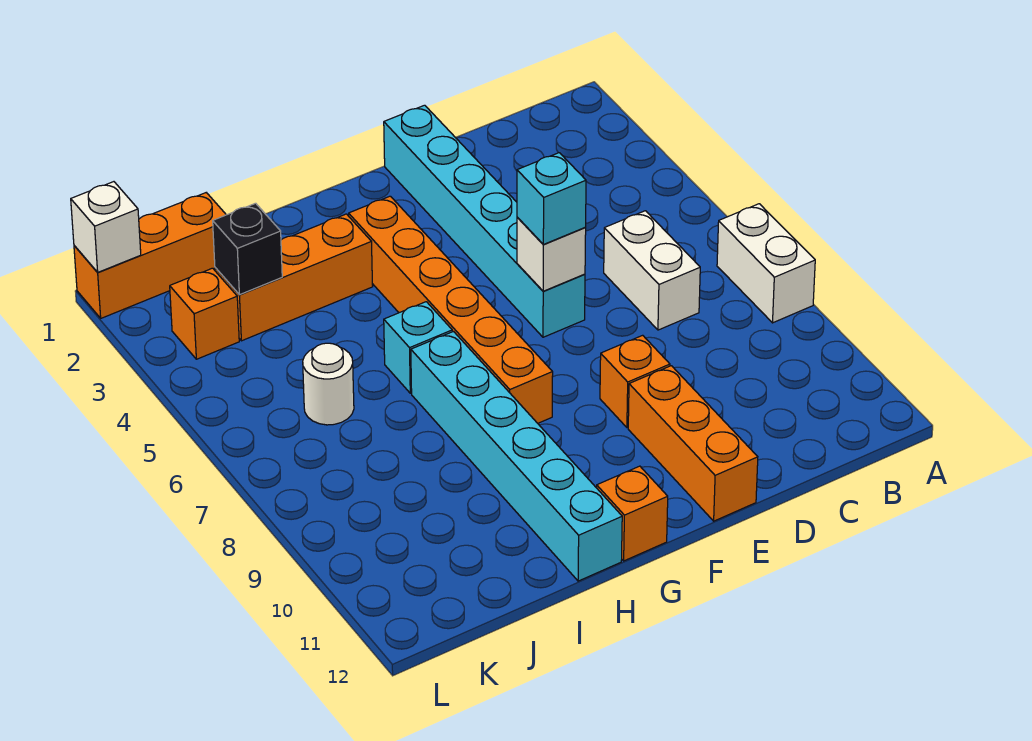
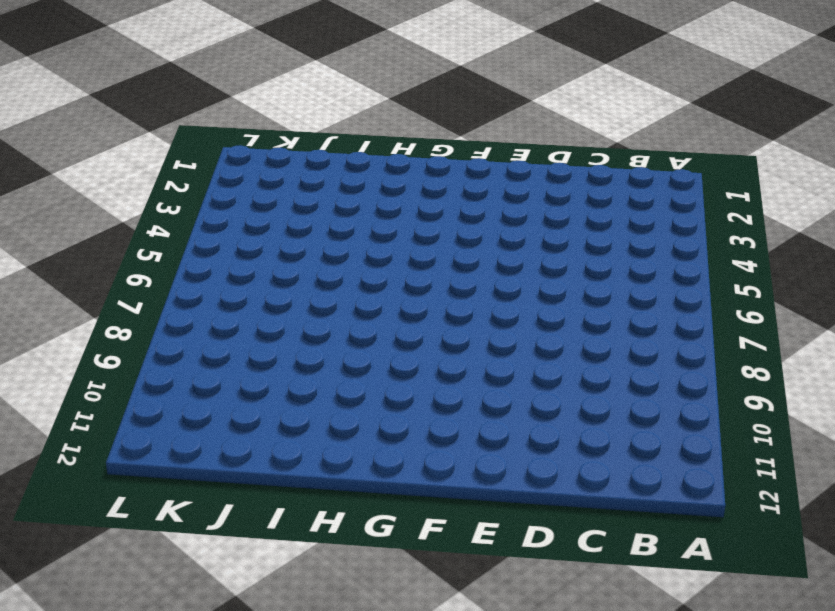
none -> white 1x2 brick [717,204,815,323]
none -> white 1x2 brick [604,211,700,330]
none -> cyan 1x6 brick [384,105,585,337]

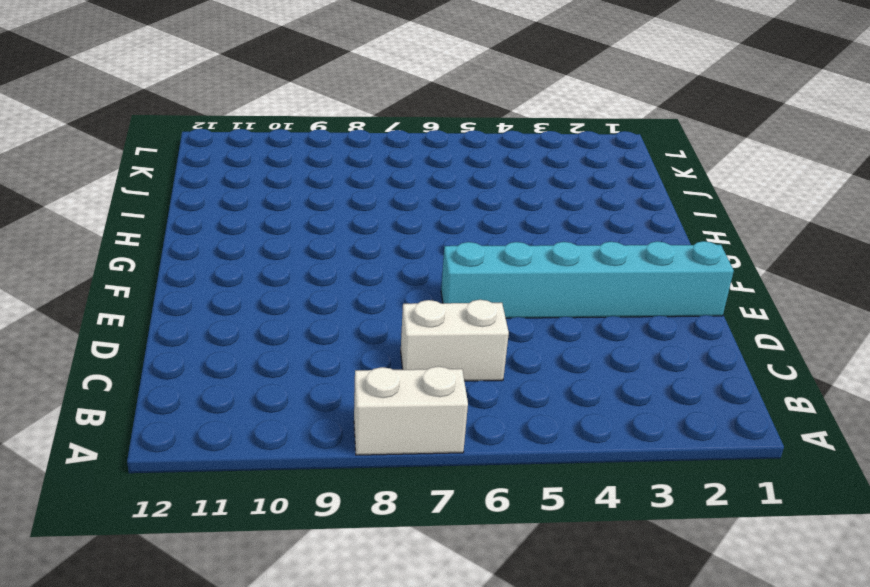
none -> orange 1x1 brick [600,335,670,428]
none -> orange 1x3 brick [628,366,758,521]
none -> orange 1x6 brick [349,196,553,423]

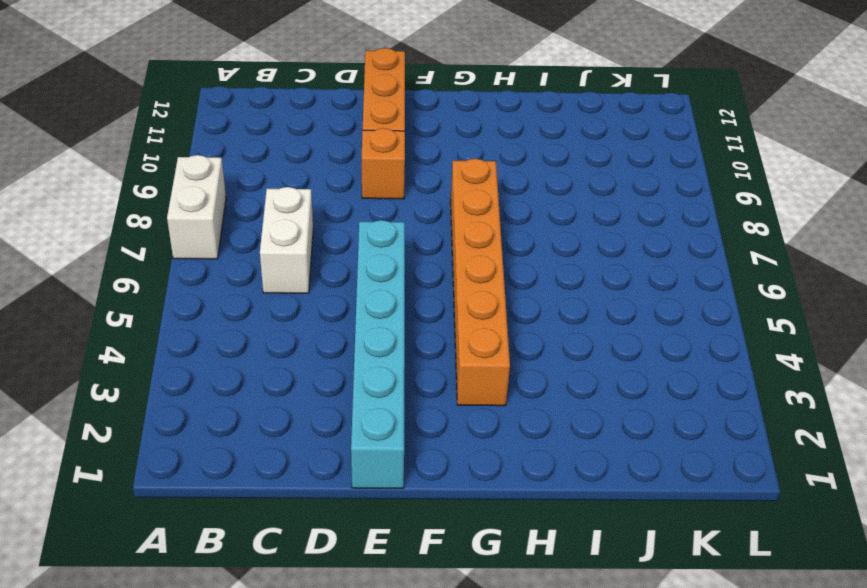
none -> orange 1x1 brick [597,466,668,561]
none -> orange 1x3 brick [215,214,373,341]
none -> cyan 1x1 brick [384,302,452,393]

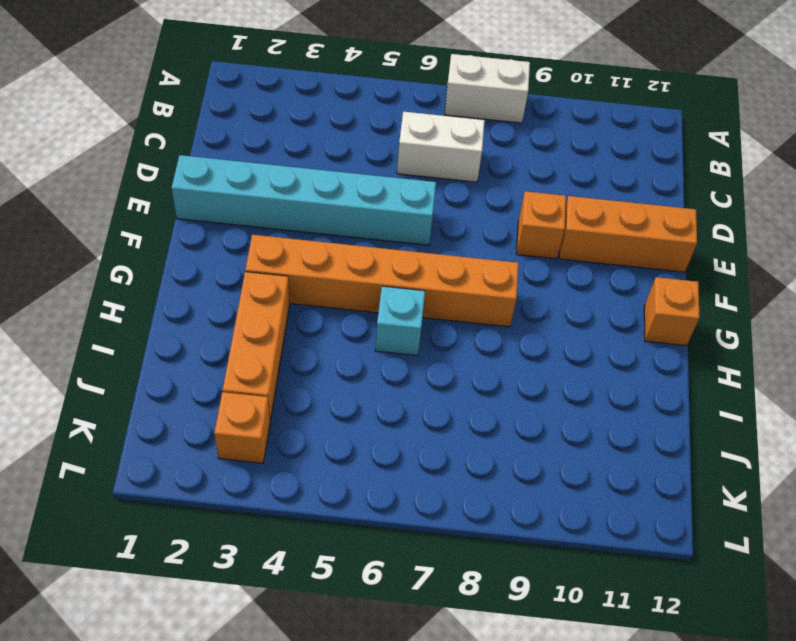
none -> cyan 1x6 brick [411,332,622,581]
none -> orange 1x3 brick [74,193,226,318]
none -> white 1x1 round brick [303,343,354,425]

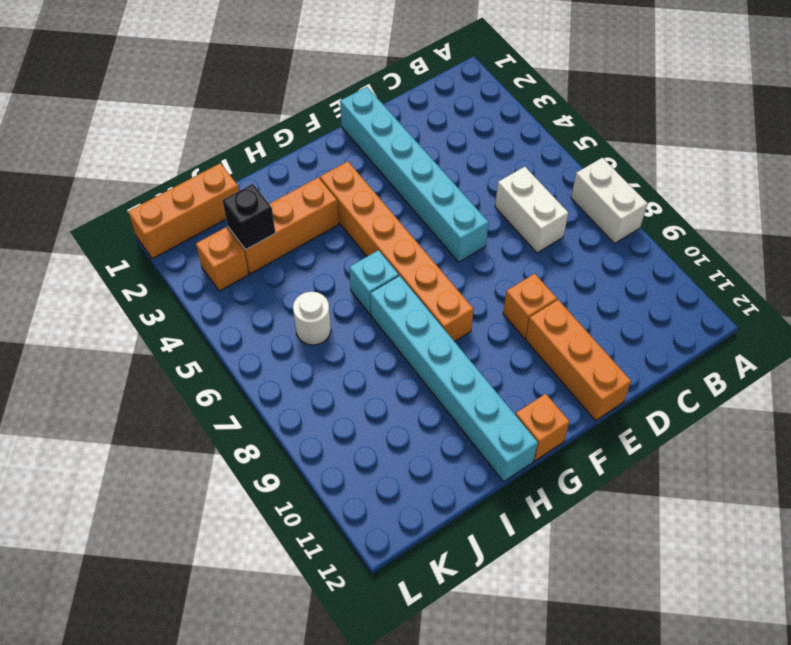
none -> white 1x1 brick [517,217,586,291]
none -> white 1x1 brick [71,182,141,272]
none -> cyan 1x1 brick [517,153,586,244]

